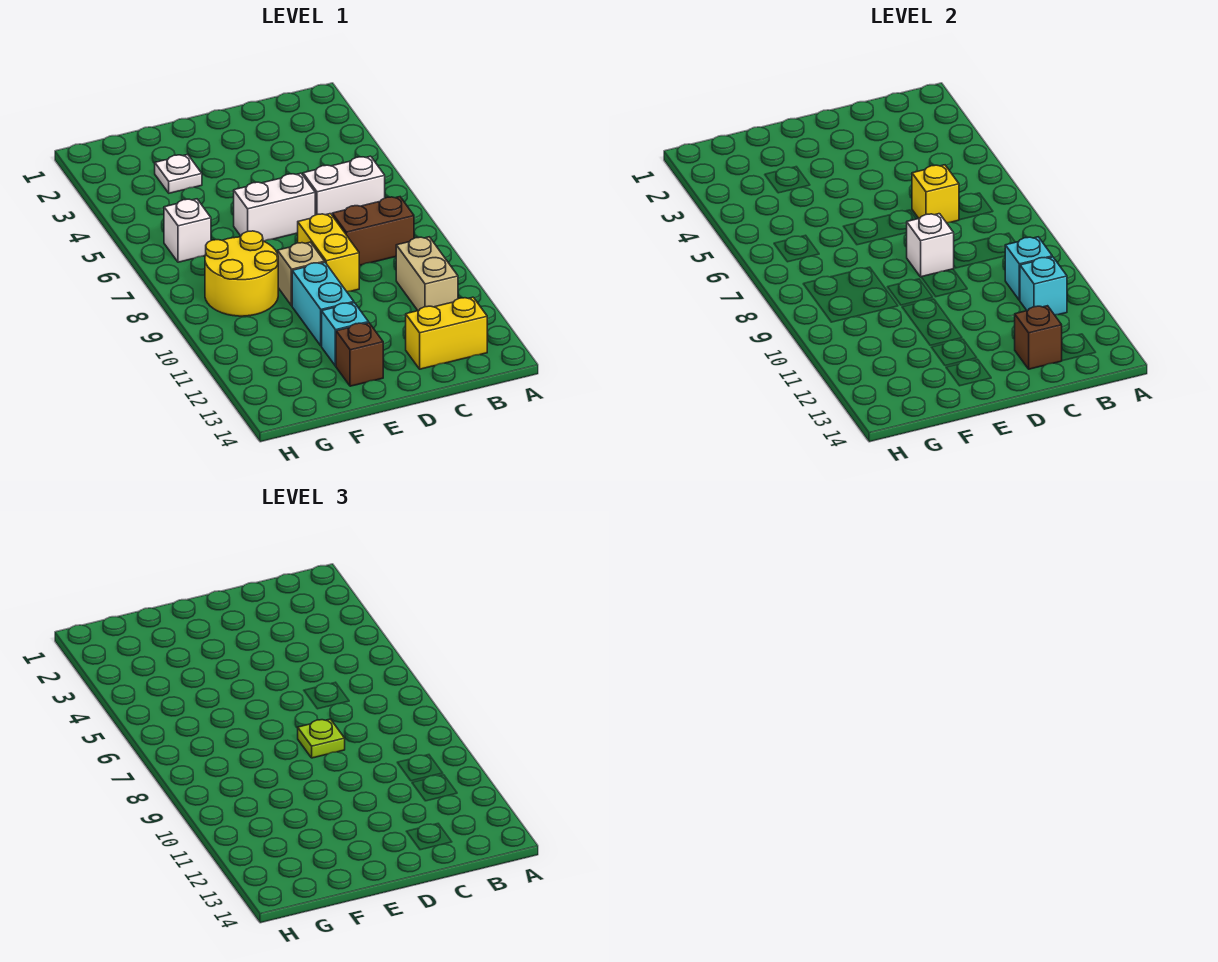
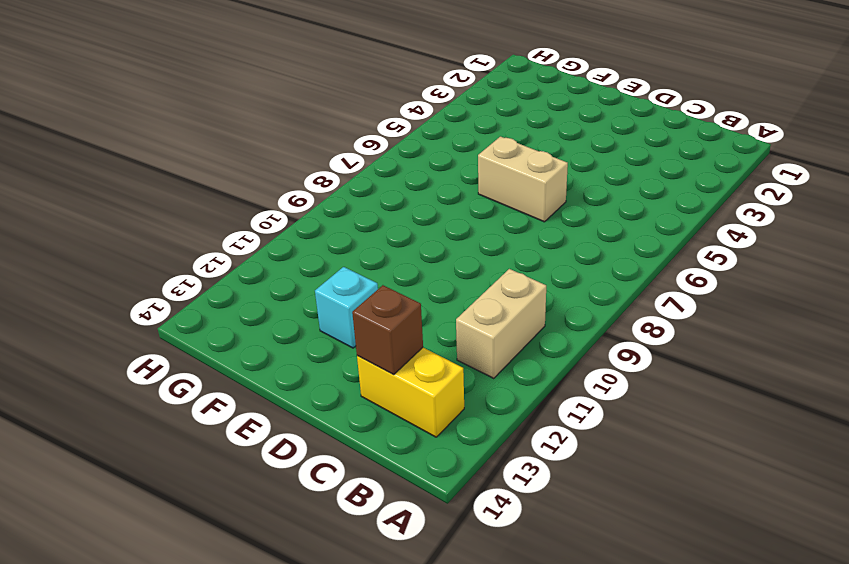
tan 1x2 brick [478,137,568,222] -> white 1x2 brick [234,173,315,241]
none -> white 1x2 brick [303,156,385,215]
none -> brown 1x2 brick [332,197,414,265]
none -> yellow 1x2 brick [298,214,359,292]

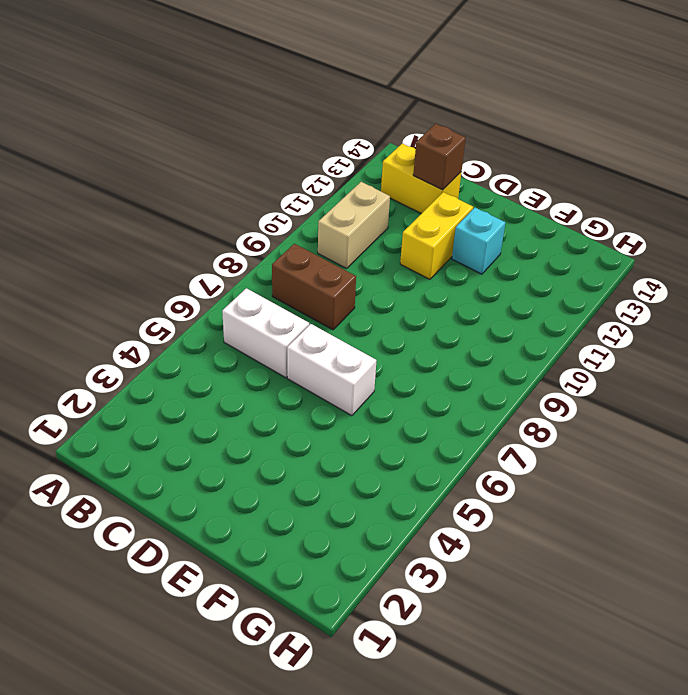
yellow 1x2 brick [400,192,473,279] -> yellow 1x2 brick moved to [298,214,359,292]
none -> tan 1x1 brick [278,242,325,306]
none -> cyan 1x2 brick [292,262,354,346]
none -> brown 1x1 brick [336,323,383,386]

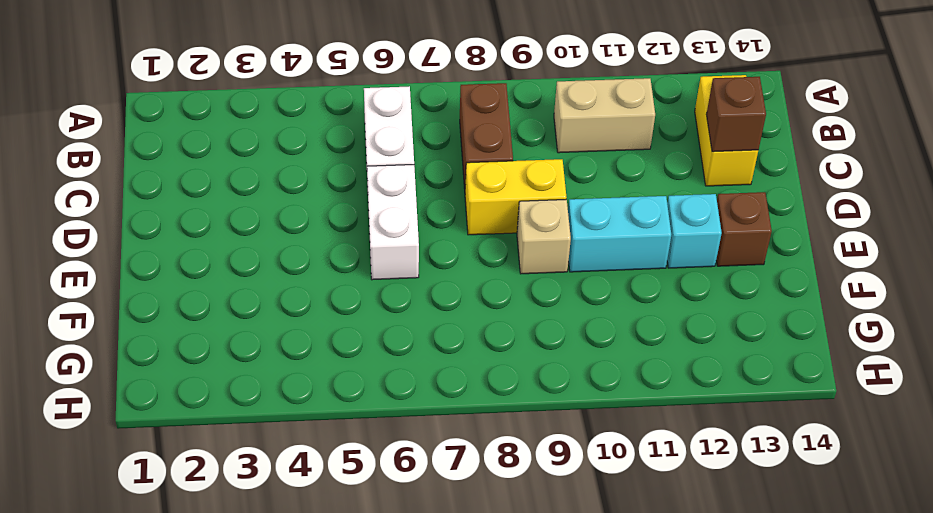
none -> white 1x1 plate [155,154,202,193]
none -> yellow 2x2 round brick [205,231,278,316]
none -> white 1x1 brick [164,199,211,262]

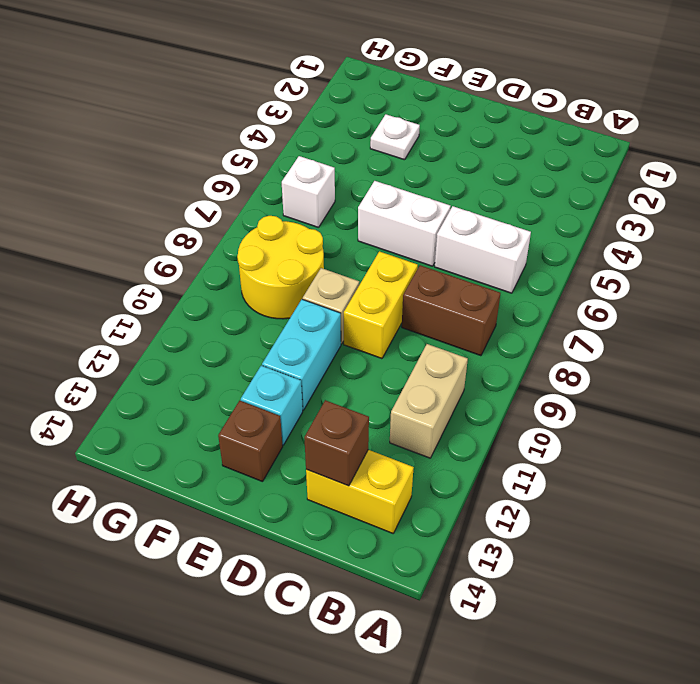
none -> cyan 1x1 brick [1005,237,1052,300]
none -> cyan 1x1 brick [1020,257,1067,315]
none -> yellow 1x1 brick [912,165,959,223]

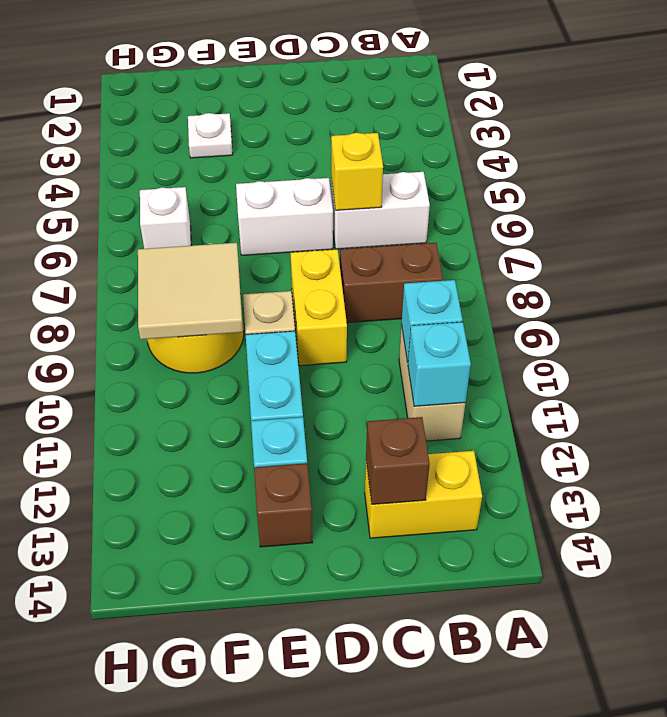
tan 2x2 tile [138,243,243,339] -> none
none -> white 1x1 brick [907,214,954,277]
none -> lime 1x1 plate [298,719,345,758]

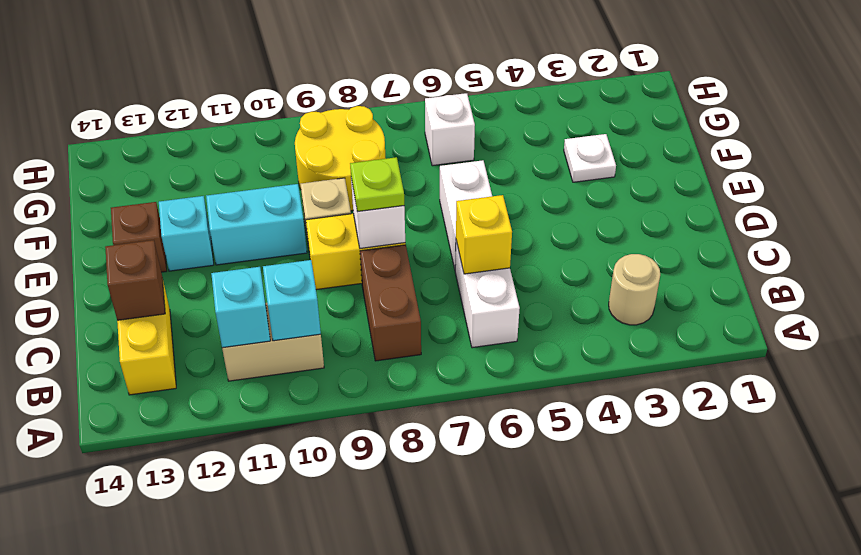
tan 1x1 round brick [609,254,660,325] -> none

